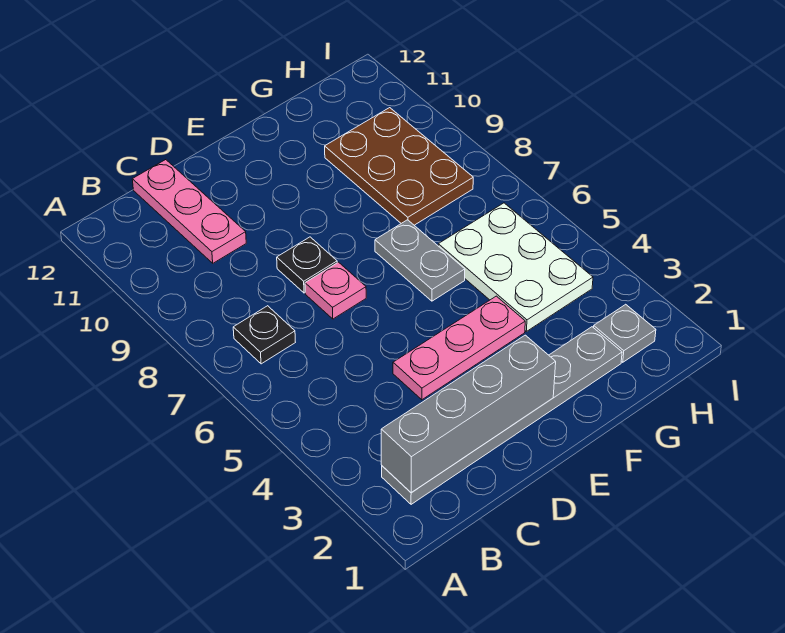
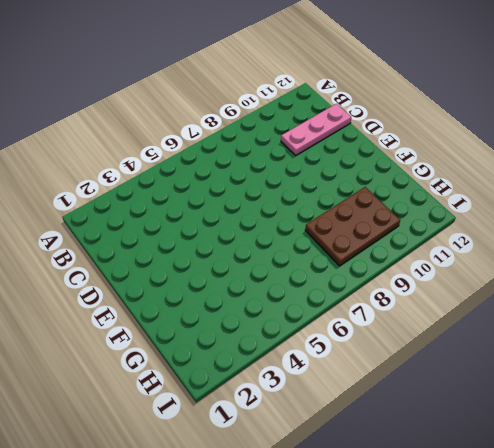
none -> grey 1x6 plate [382,327,622,504]
none -> black 1x1 plate [233,306,295,364]

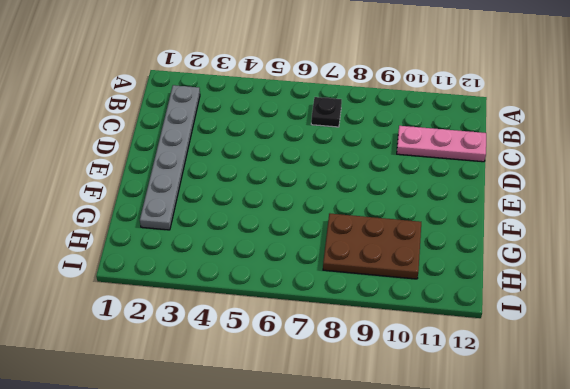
none -> pink 1x3 plate [393,296,525,400]
none -> pink 1x1 plate [305,262,366,319]

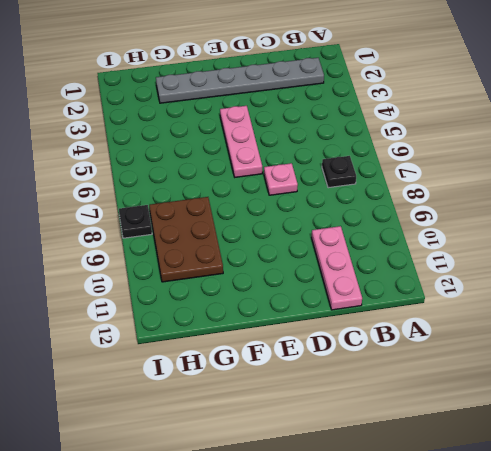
pink 1x3 plate [220,106,262,177] -> pink 1x3 plate turned to [393,296,525,400]
black 1x1 plate [119,205,152,238] -> black 1x1 plate moved to [277,237,337,293]
none -> grey 1x2 plate [375,220,465,301]
none -> white 2x3 plate [438,203,593,331]

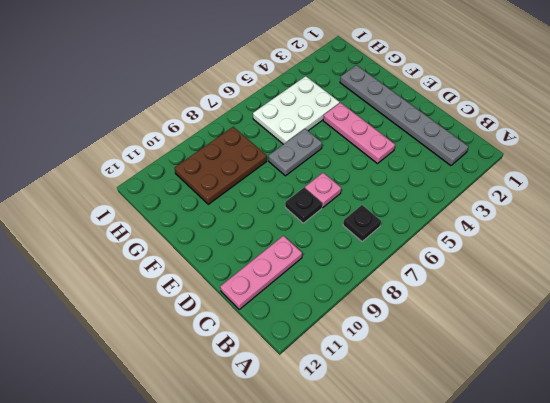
none -> grey 1x1 plate [594,304,656,362]
none -> grey 1x4 brick [381,335,556,493]

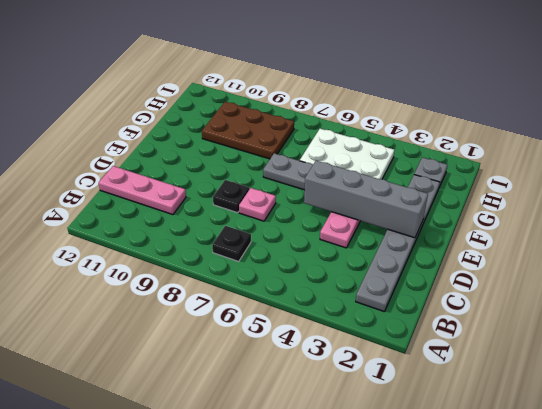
grey 1x4 brick [304,161,428,238] -> grey 1x4 brick turned to [381,335,556,493]

